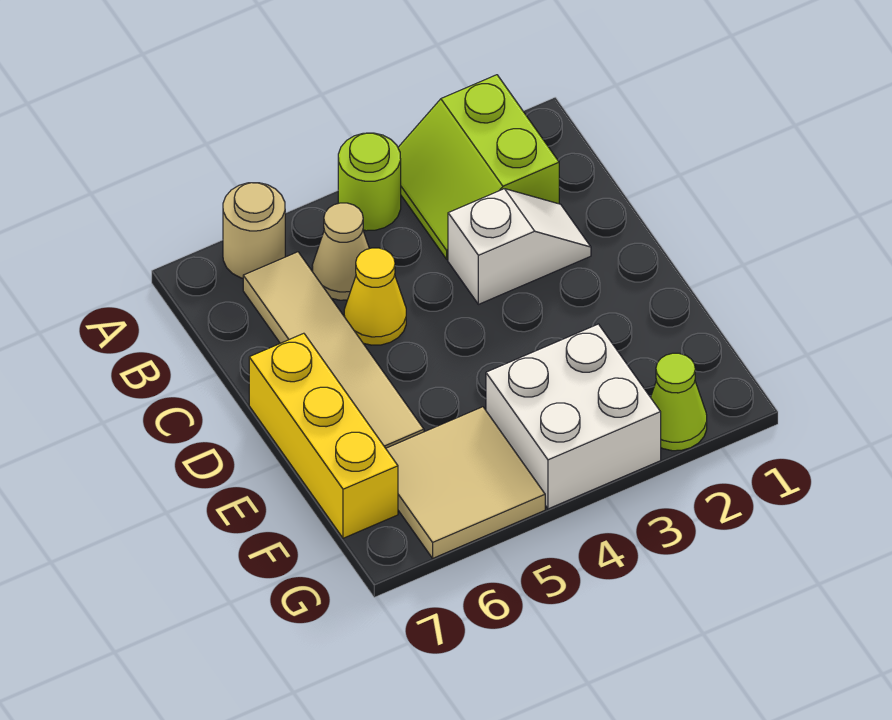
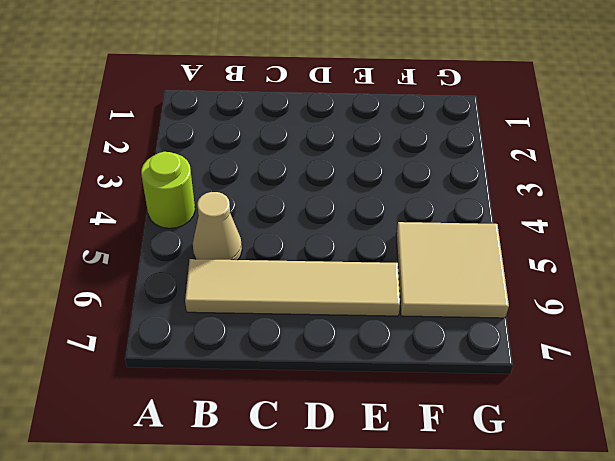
none -> lime 2x2 slope [398,75,559,259]
none -> tan 1x1 round brick [223,183,285,278]

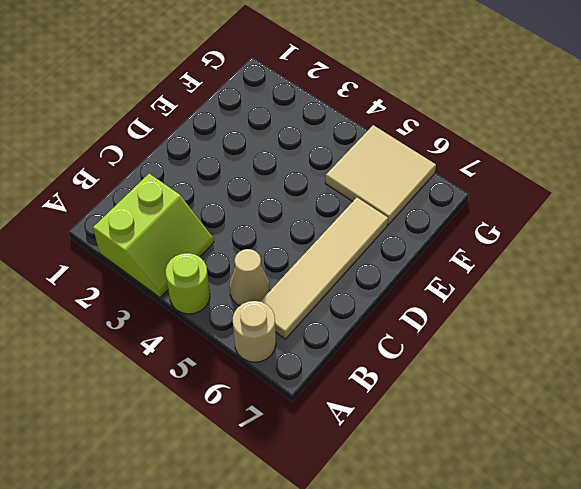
none -> white 1x2 slope [448,189,591,304]
none -> yellow 1x1 cone [344,248,406,345]

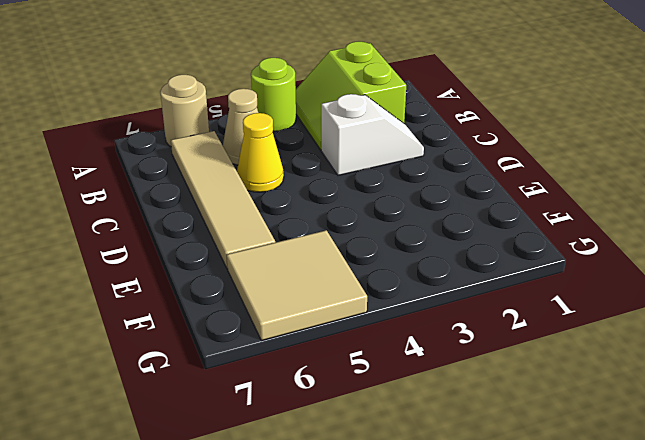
none -> yellow 1x3 brick [249,333,398,538]
none -> white 2x2 brick [486,324,661,509]

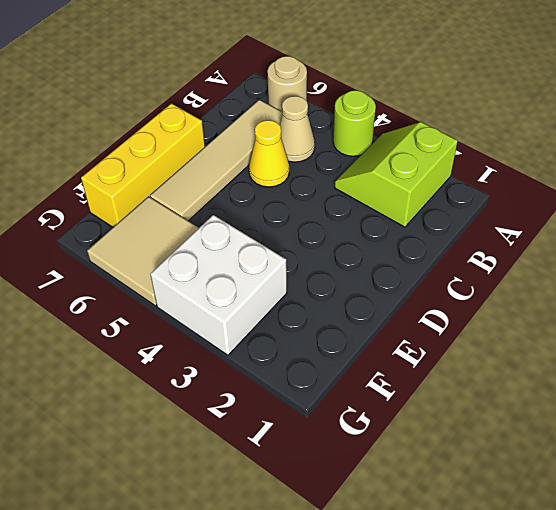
none -> white 1x2 slope [448,189,591,304]
none -> lime 1x1 cone [651,353,707,451]

